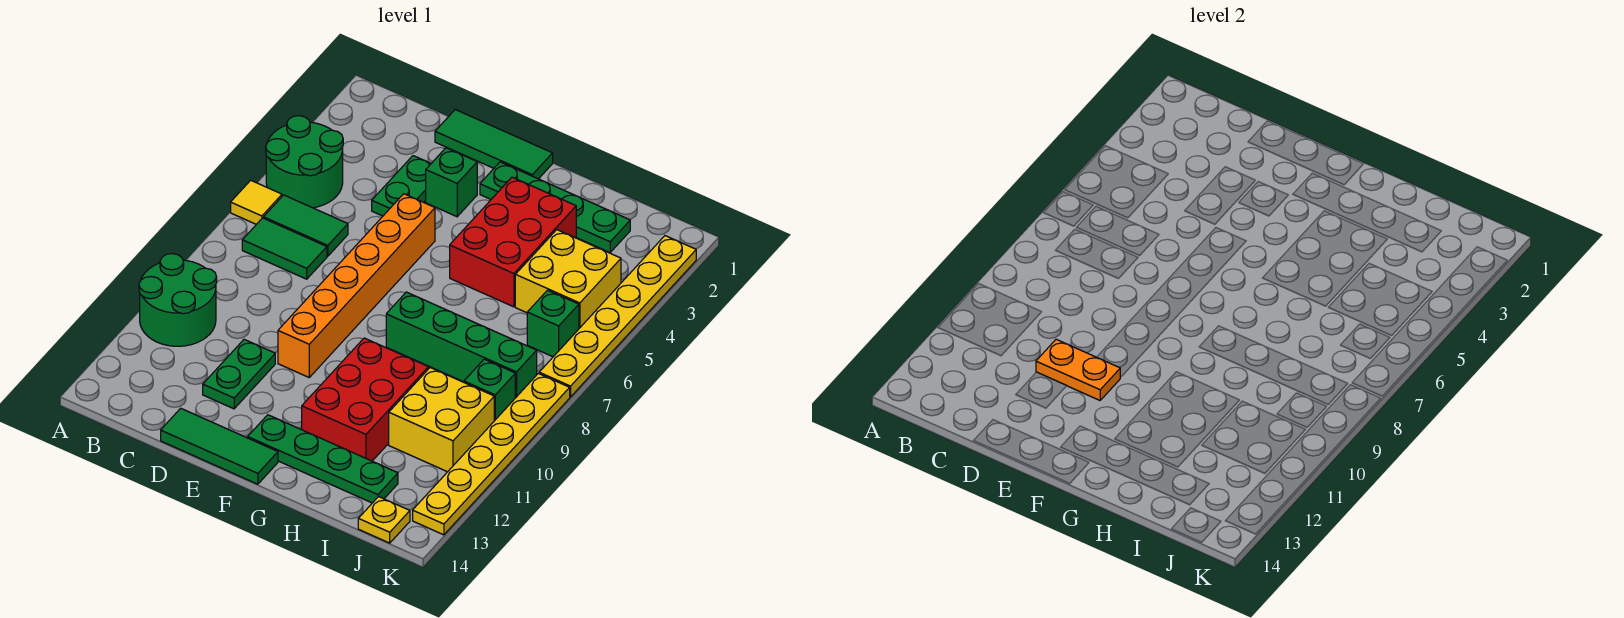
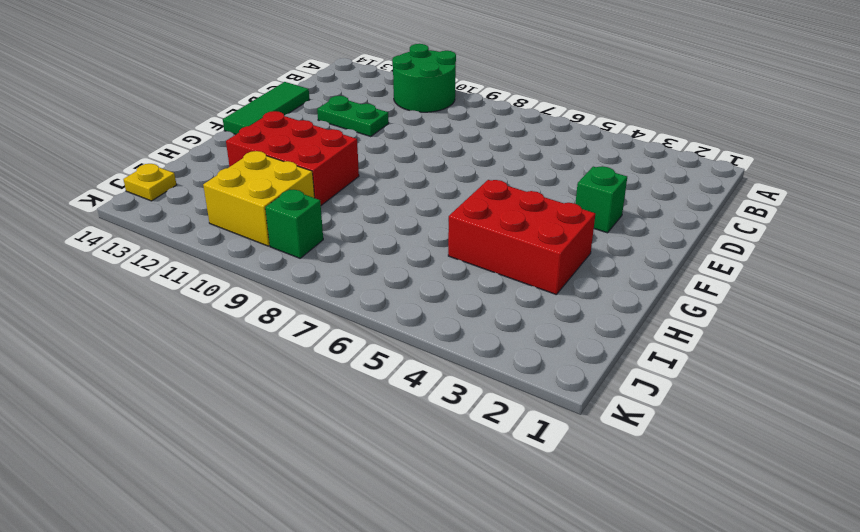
none -> green 2x2 round brick [266,116,343,208]
none -> yellow 1x1 tile [231,180,282,224]
none -> green 1x2 tile [264,195,348,256]

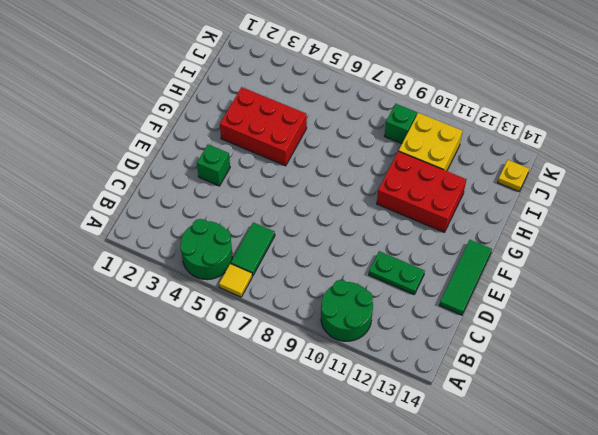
none -> green 1x2 tile [242,218,327,279]
none -> green 1x3 tile [435,110,553,179]
none -> green 1x2 plate [372,156,431,216]

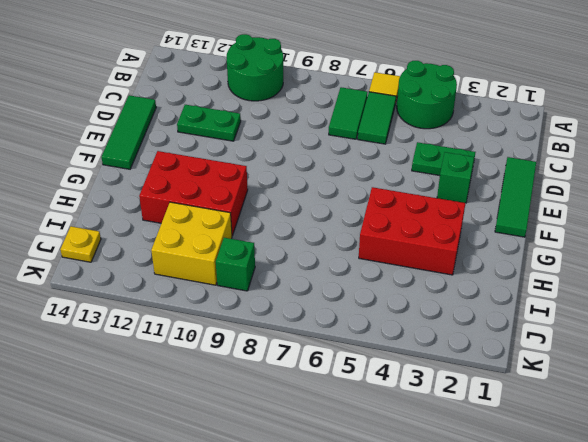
none -> orange 1x6 brick [278,194,435,377]
none -> green 1x4 plate [480,162,630,252]
none -> green 1x4 plate [248,415,398,503]

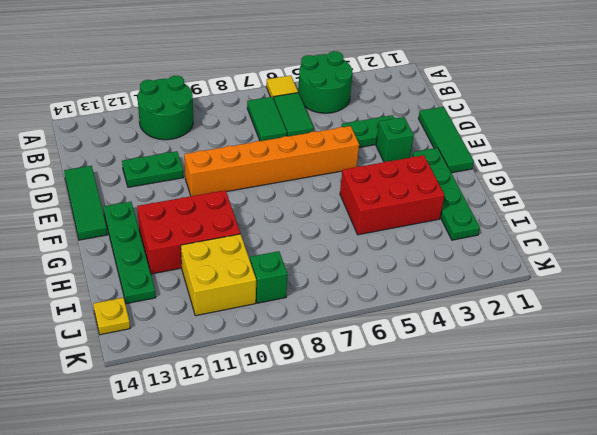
none -> green 1x4 brick [386,292,537,398]
none -> yellow 2x2 brick [515,230,621,328]
none -> green 1x1 brick [527,290,579,357]

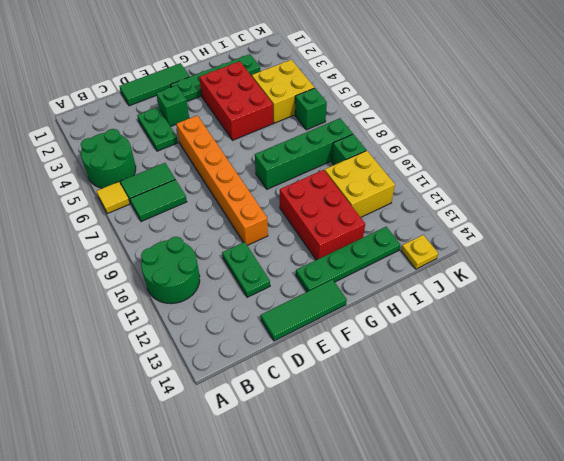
none -> yellow 1x6 plate [539,236,696,397]
none -> yellow 1x6 plate [413,373,570,535]
none -> orange 1x2 plate [1036,339,1120,400]

